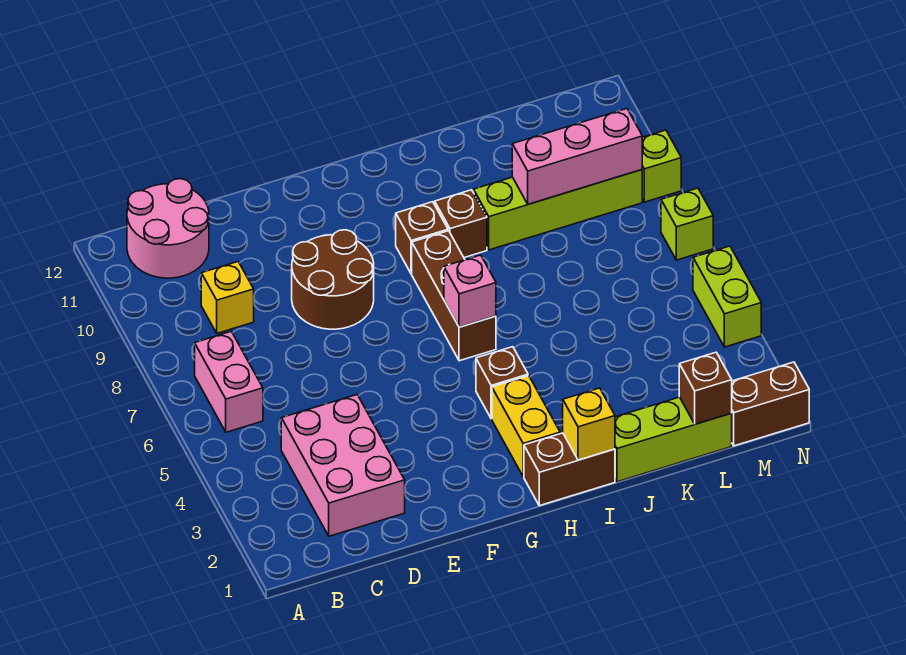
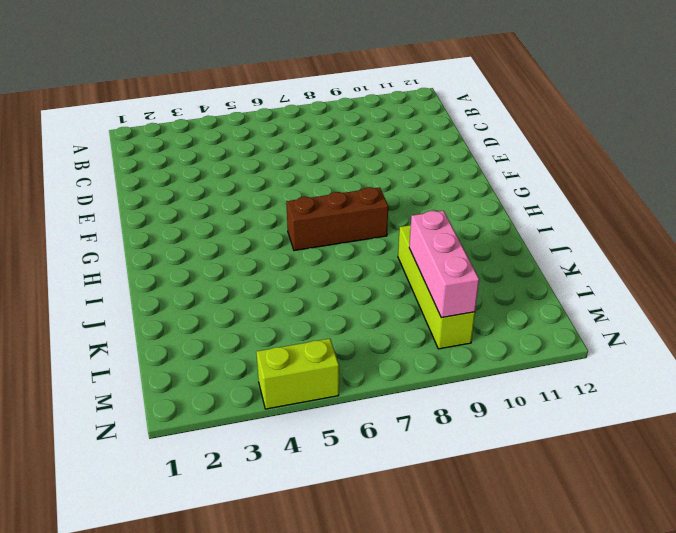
none -> pink 1x2 brick [195,331,263,432]
none -> pink 2x2 round brick [127,179,209,278]
none -> pink 2x3 brick [281,395,405,536]

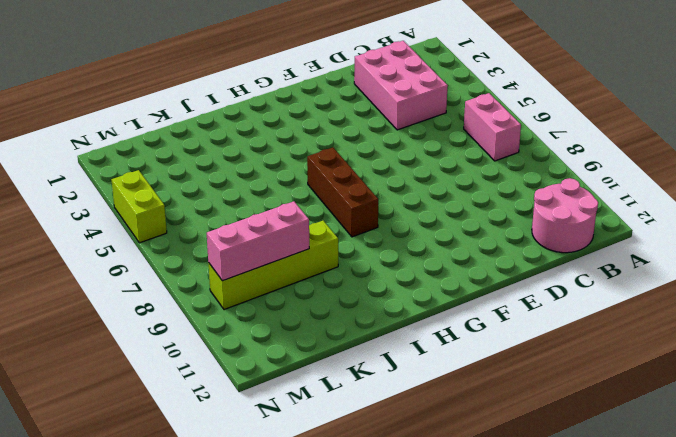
none -> yellow 1x1 brick [201,262,254,333]
none -> brown 2x2 round brick [292,230,374,329]
none -> brown 1x2 brick [524,433,615,506]

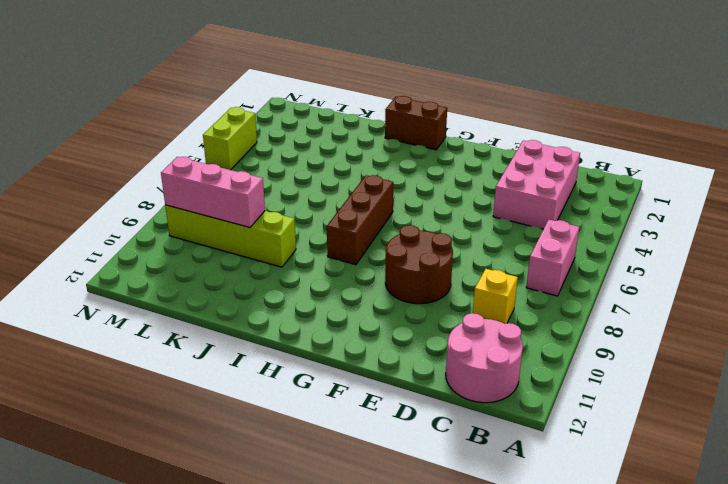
none -> yellow 1x2 brick [492,376,560,477]
none -> brown 1x1 brick [476,347,528,419]
none -> brown 1x1 brick [396,202,448,274]

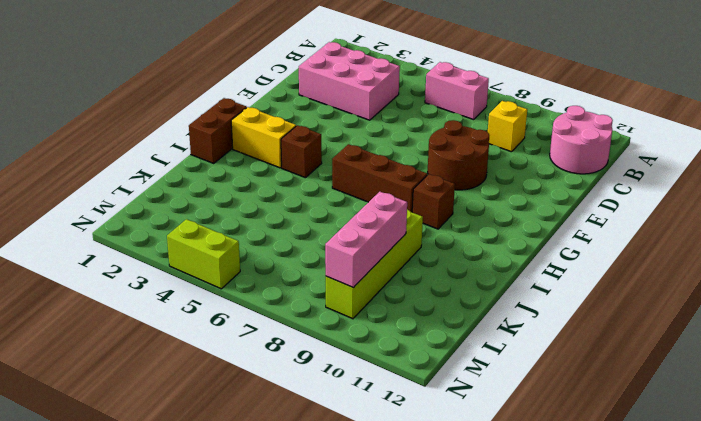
none -> brown 1x1 brick [435,190,487,258]
none -> lime 1x3 brick [615,397,732,482]
none -> brown 1x2 brick [732,362,809,446]

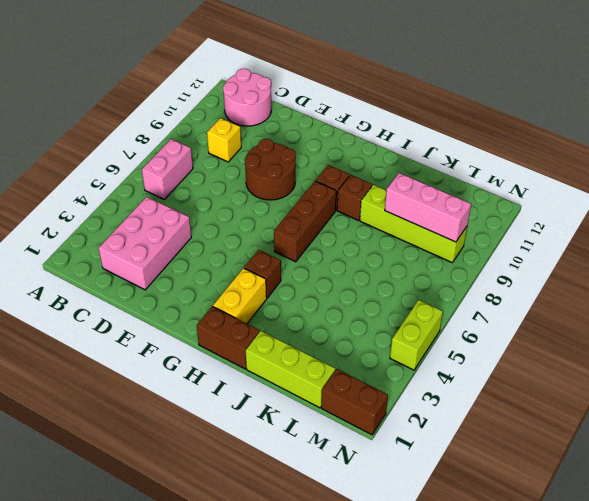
none -> lime 1x1 brick [661,188,713,260]
none -> lime 1x1 brick [642,130,681,202]
none -> pink 1x1 brick [444,255,496,327]

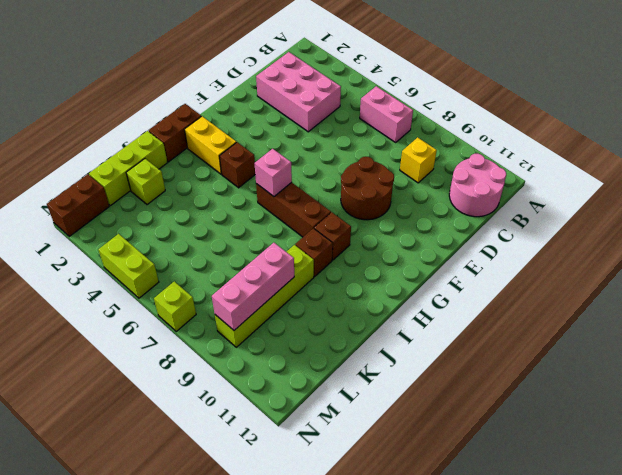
lime 1x1 brick [126,159,165,205] -> lime 1x1 brick moved to [642,130,681,202]
none -> yellow 1x1 brick [563,388,615,460]
none -> brown 1x1 brick [679,352,732,424]

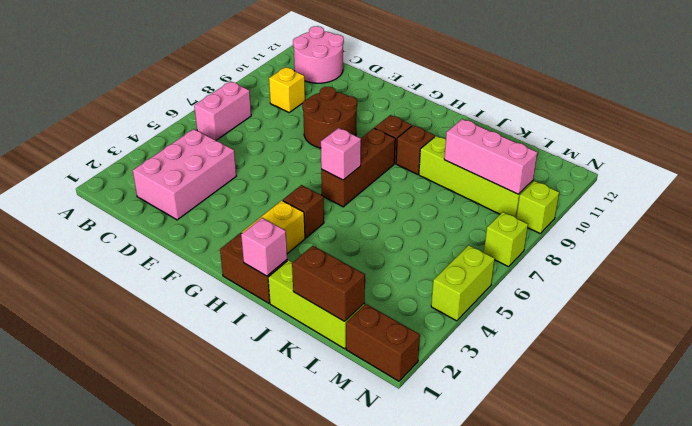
pink 1x1 brick [241,218,287,276] -> yellow 1x1 brick [563,388,615,460]
brown 1x2 brick [292,246,365,321] -> brown 1x1 brick [679,352,732,424]

